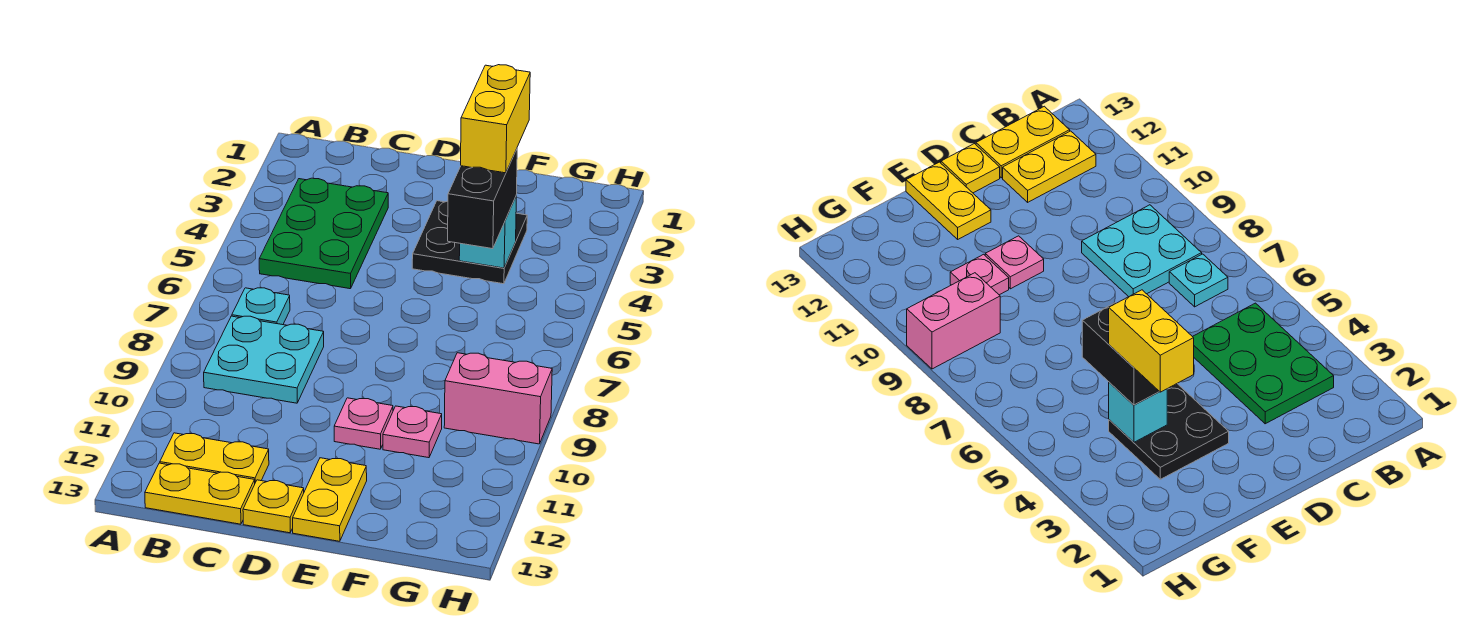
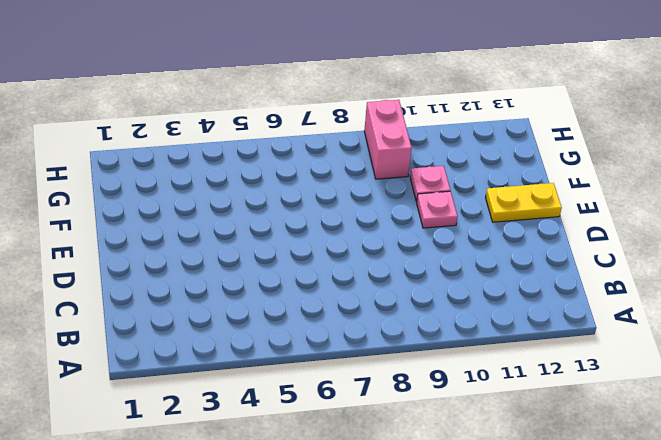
none -> green 2x3 plate [259,178,388,289]
none -> cyan 1x1 plate [232,288,290,325]
none -> cyan 2x2 plate [204,316,324,403]

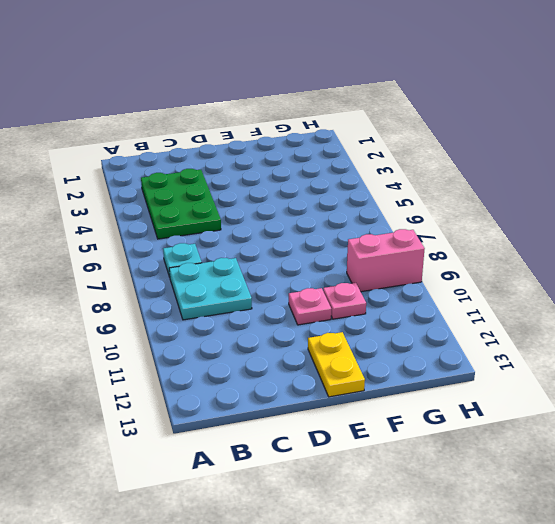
none -> yellow 1x2 plate [160,433,269,482]
none -> yellow 1x2 plate [145,463,255,524]
none -> yellow 1x1 plate [243,480,304,533]

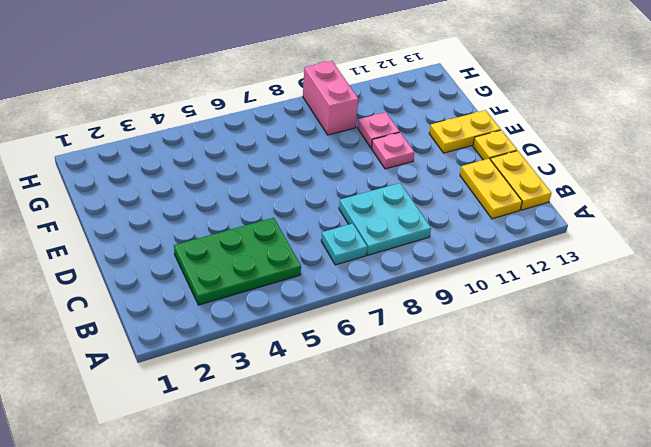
none -> black 2x2 plate [412,201,527,284]
none -> cyan 1x1 brick [459,197,516,268]
none -> black 1x2 brick [448,149,517,249]

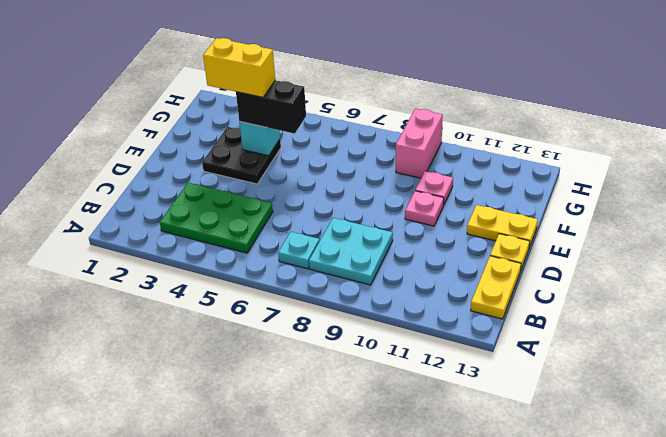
none -> yellow 1x2 plate [160,433,269,482]

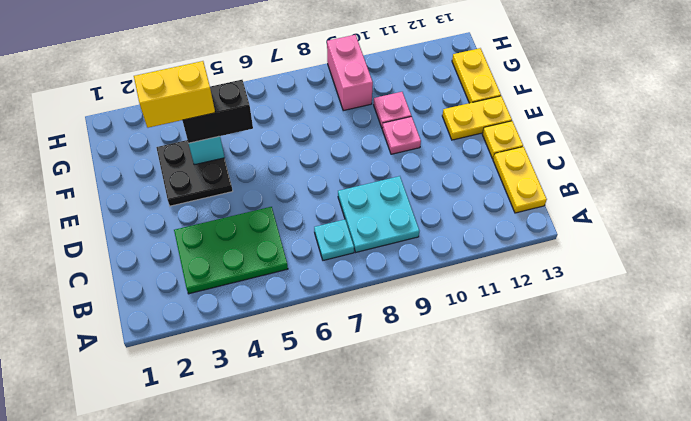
yellow 1x2 plate [452,48,501,103] -> yellow 1x2 plate moved to [160,433,269,482]

